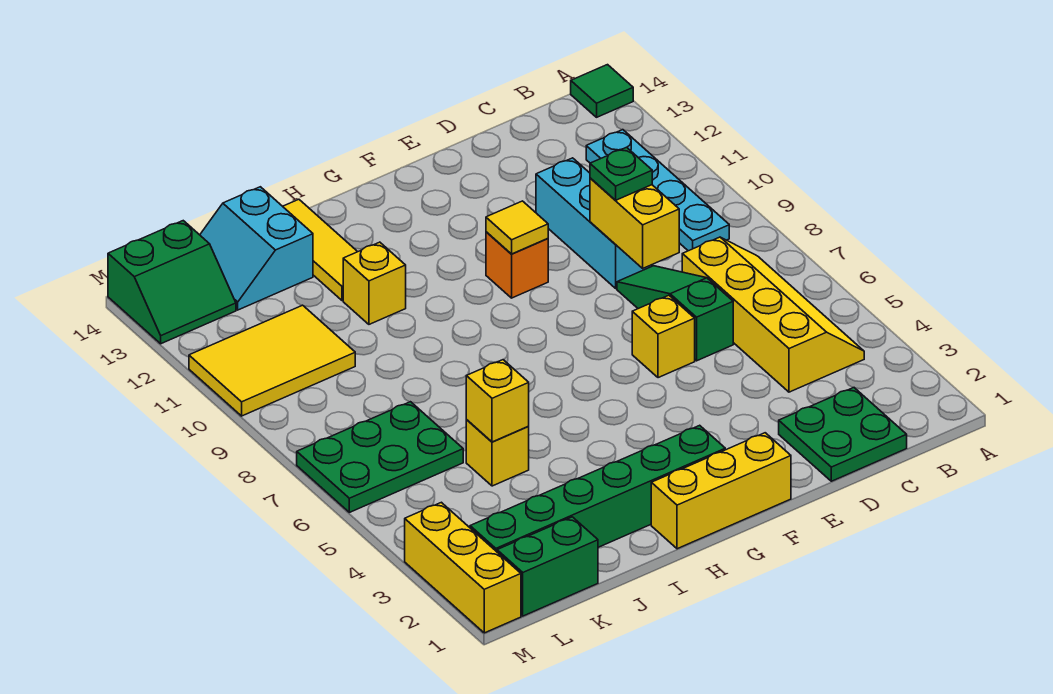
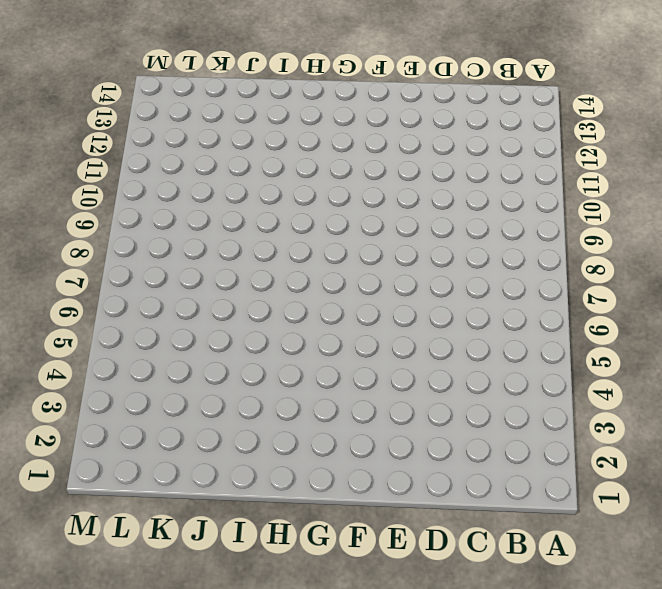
none -> green 1x1 tile [571,65,633,117]
none -> yellow 2x4 slope [682,237,864,392]
none -> cyan 1x4 plate [586,130,729,251]

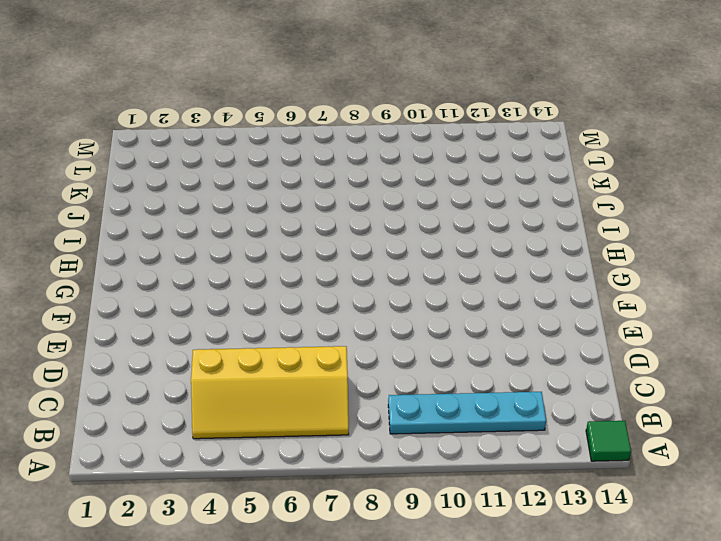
none -> green 2x2 plate [779,388,907,481]
none -> green 1x3 slope [617,266,733,361]
none -> cyan 1x3 brick [536,158,652,288]

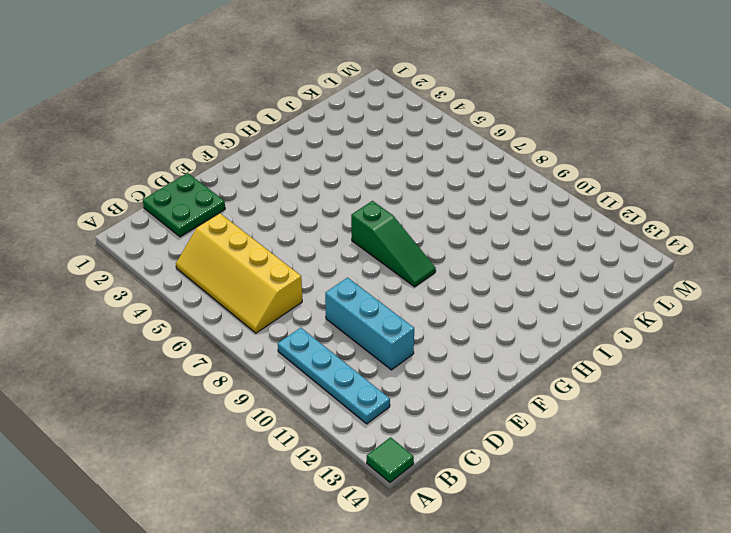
green 1x3 slope [351,201,436,287] -> green 1x3 slope moved to [617,266,733,361]
none -> yellow 1x1 brick [632,295,695,378]
none -> yellow 1x3 brick [651,433,791,549]
none -> orange 1x1 brick [486,232,548,298]

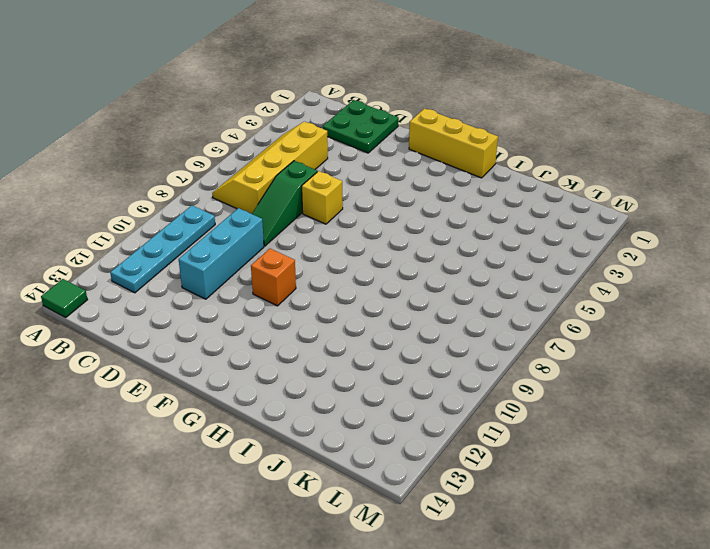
none -> green 1x6 brick [470,425,725,552]
none -> yellow 1x1 brick [343,242,406,324]
none -> yellow 1x3 tile [283,199,358,300]

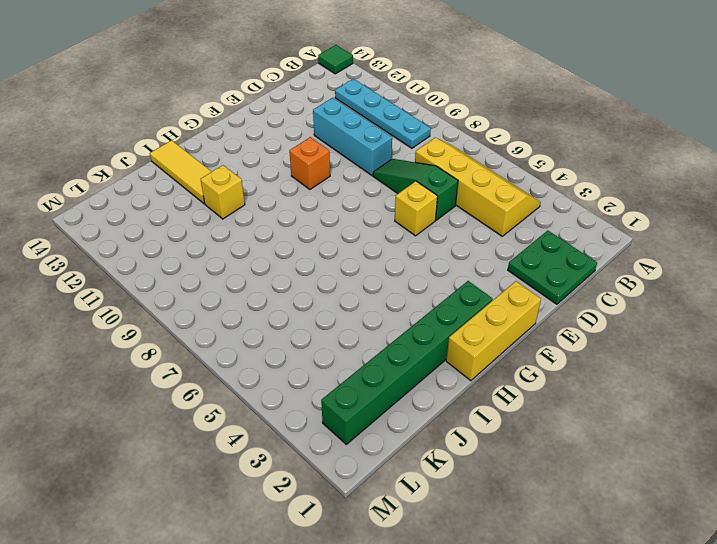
none -> yellow 1x1 brick [466,420,529,486]
none -> cyan 2x2 slope [200,187,313,310]
none -> green 1x2 brick [497,517,598,616]

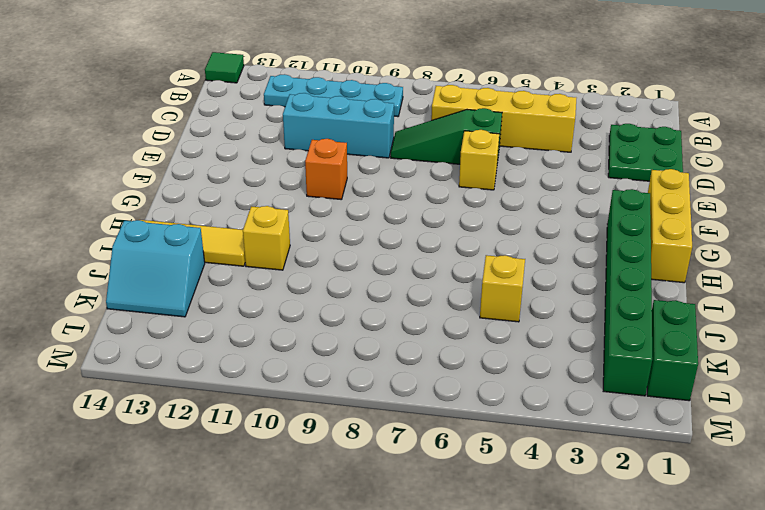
none -> green 2x3 plate [297,402,463,512]
none -> yellow 2x3 tile [189,305,355,416]
none -> green 2x2 slope [108,221,236,344]

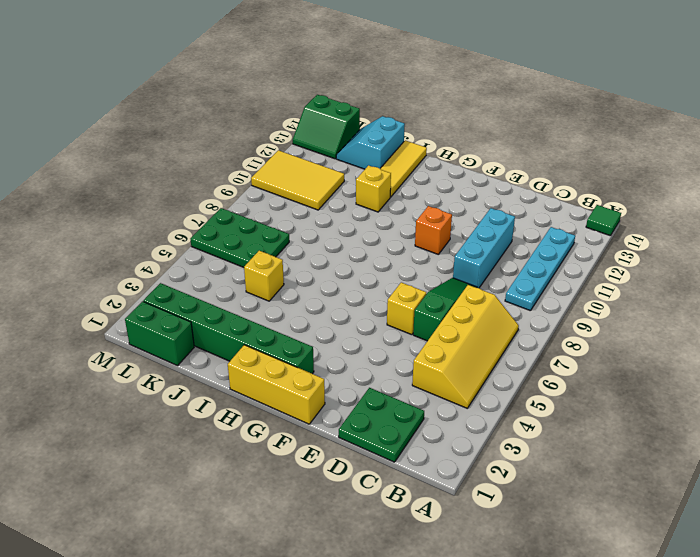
none -> yellow 1x3 brick [405,502,521,633]
none -> yellow 1x2 brick [590,178,679,268]
none -> yellow 1x1 tile [486,201,548,254]

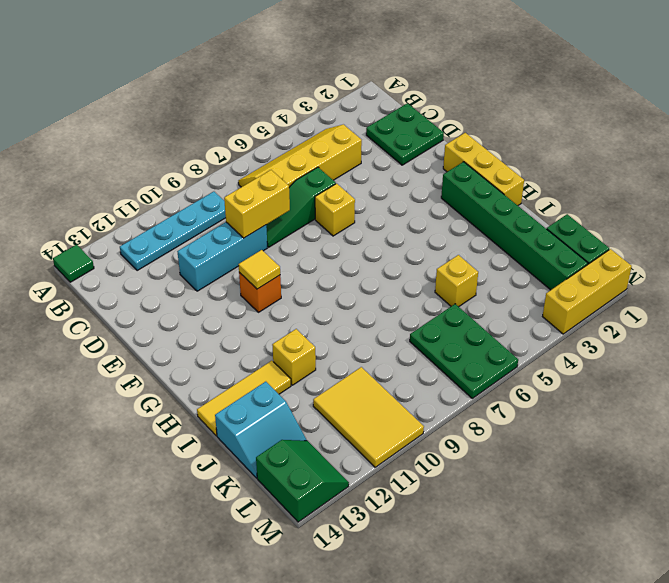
none -> yellow 1x1 brick [466,360,529,442]
none -> green 1x1 plate [590,147,652,200]

